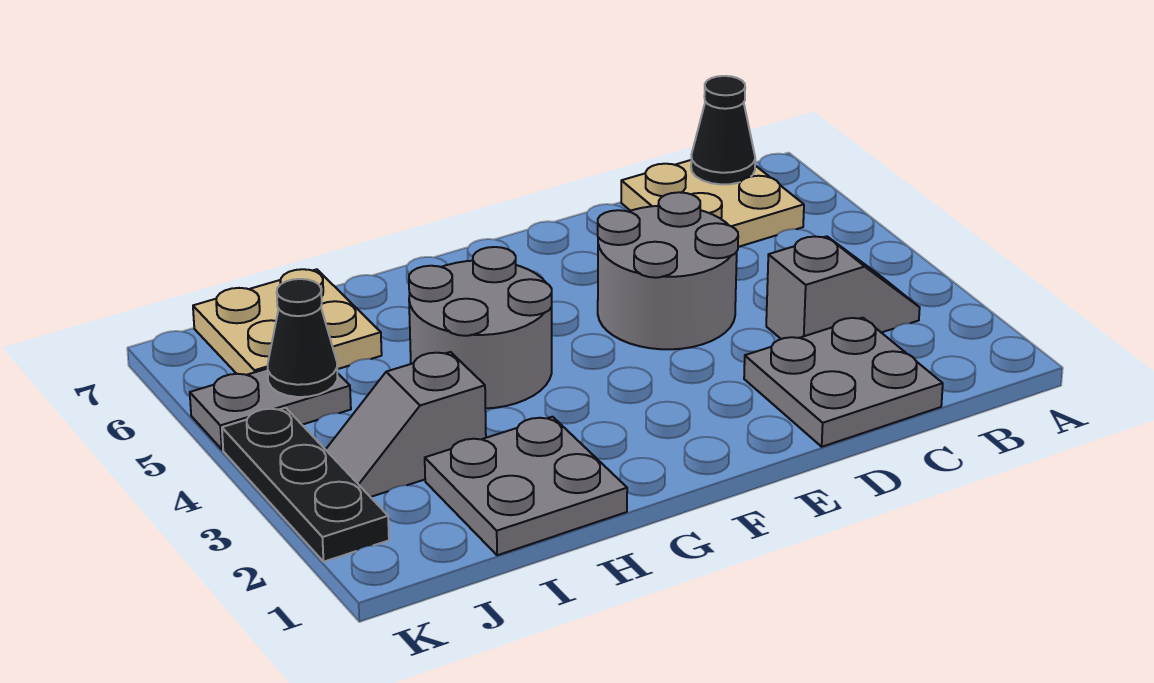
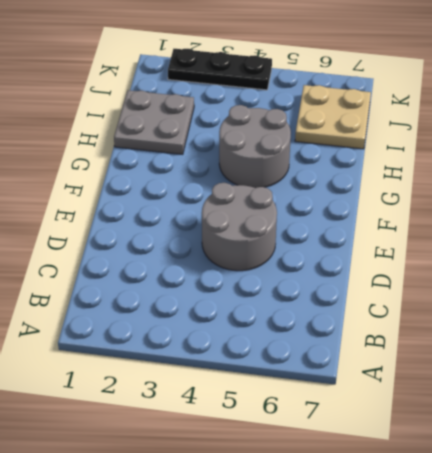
none -> grey 1x2 slope [766,236,920,339]
none -> tan 2x2 plate [621,160,804,247]
none -> grey 2x2 plate [744,318,943,447]

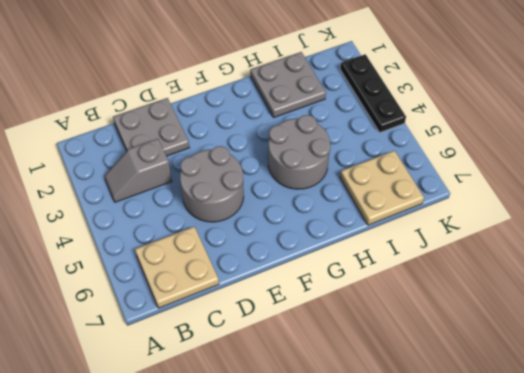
none -> grey 1x2 slope [326,352,486,497]
none -> grey 1x2 plate [190,369,351,449]
none -> black 1x1 cone [691,76,755,184]

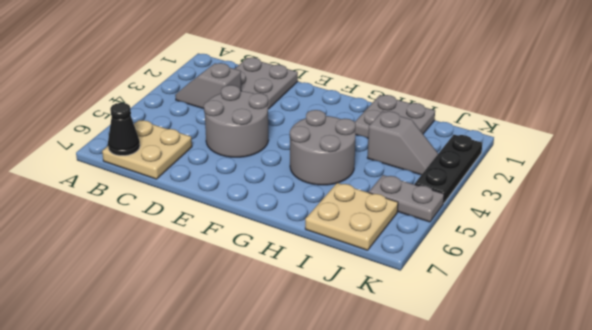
none -> black 1x1 cone [268,279,337,397]

